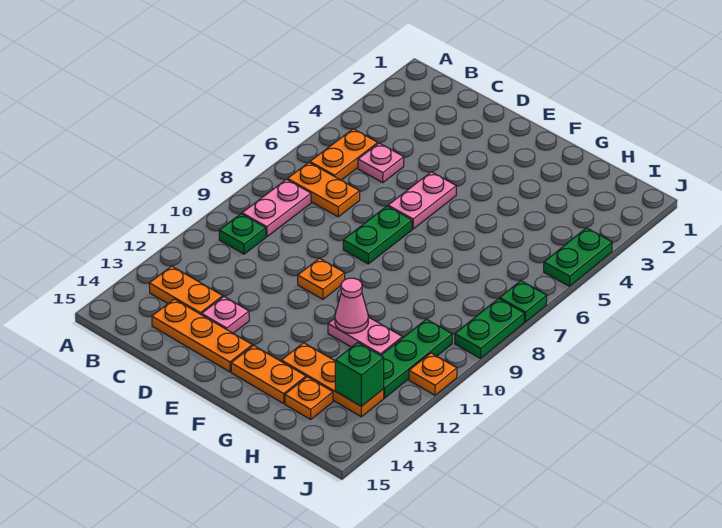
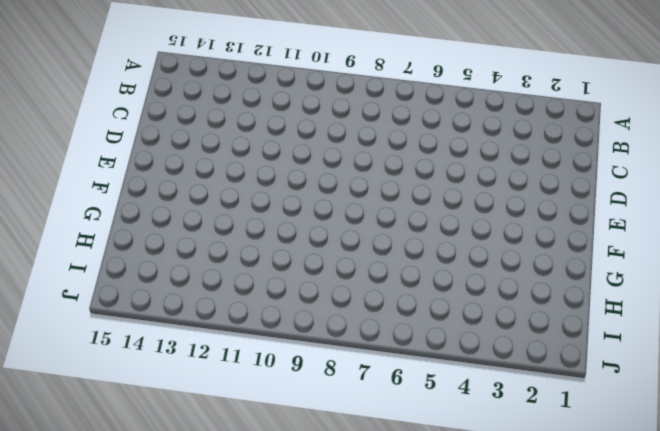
none -> orange 1x2 plate [310,129,378,180]
none -> orange 1x2 plate [288,163,360,217]
none -> pink 1x2 plate [242,179,311,237]

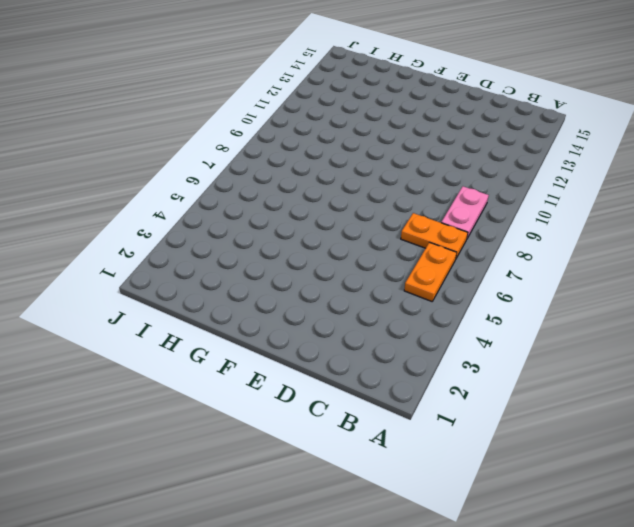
none -> green 1x1 plate [219,214,266,254]
none -> orange 1x2 plate [149,266,223,315]
none -> pink 1x1 plate [358,143,404,182]

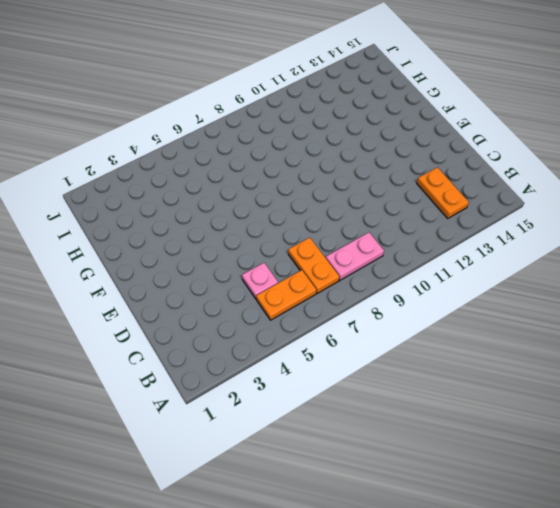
none -> green 1x1 plate [219,214,266,254]
none -> orange 1x3 plate [152,299,252,372]
none -> pink 1x1 plate [202,297,249,333]

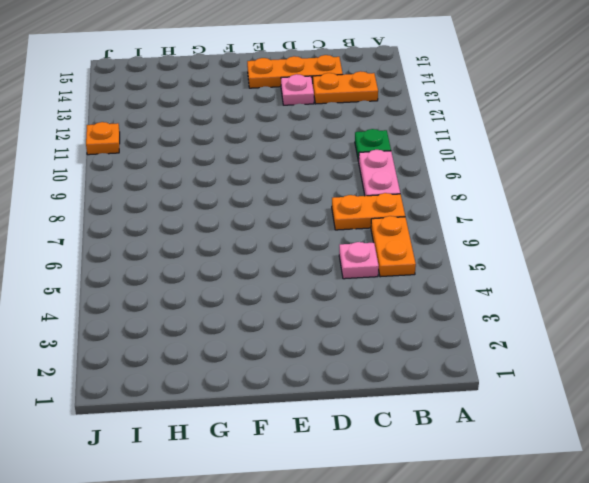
none -> pink 1x2 plate [388,172,456,229]
none -> green 1x2 plate [343,206,412,264]
none -> orange 1x1 plate [298,258,345,299]

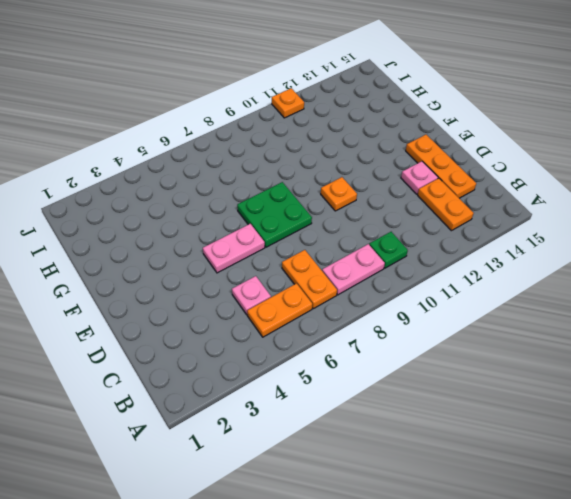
green 2x2 plate [237,182,312,247] -> green 1x2 plate [343,206,412,264]
none -> orange 1x2 plate [231,345,306,403]
none -> pink 1x2 plate [328,317,402,355]
none -> orange 1x3 plate [281,343,384,417]

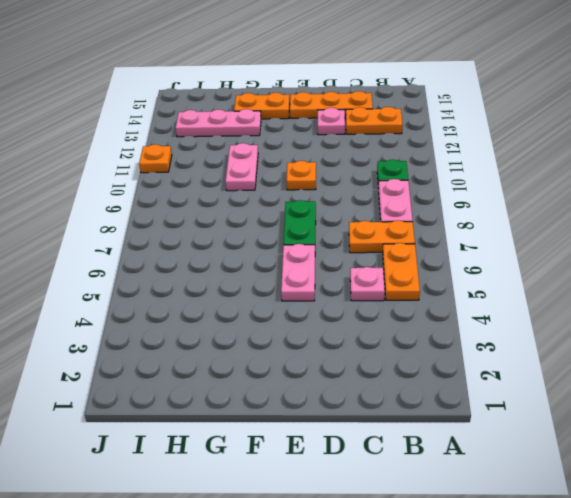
pink 1x2 plate [225,143,258,191] -> pink 1x2 plate turned to [328,317,402,355]
pink 1x3 plate [176,109,261,137] -> orange 1x3 plate [281,343,384,417]
none -> orange 1x1 plate [285,377,333,419]
none -> green 1x3 plate [381,319,452,398]
none -> green 1x2 plate [544,228,612,286]

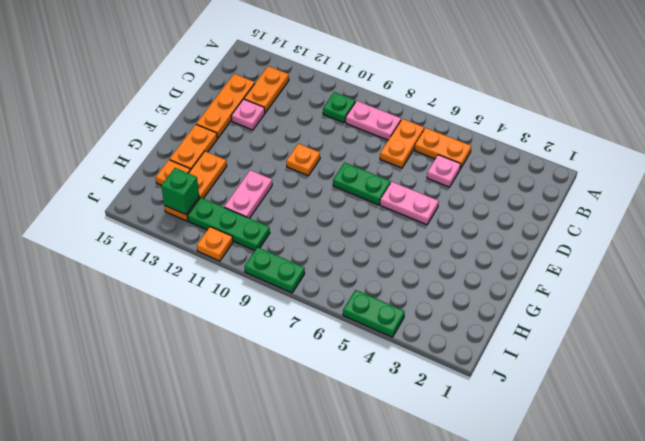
none -> green 1x1 plate [500,281,547,322]
none -> pink 1x1 cone [335,278,368,333]

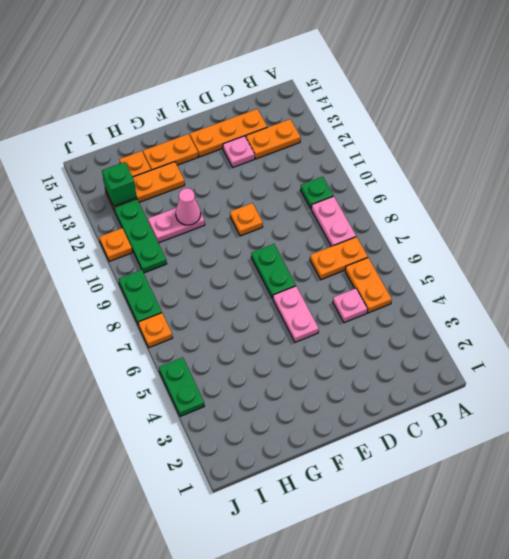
orange 1x1 plate [138,313,172,348] -> green 1x1 plate [500,281,547,322]

